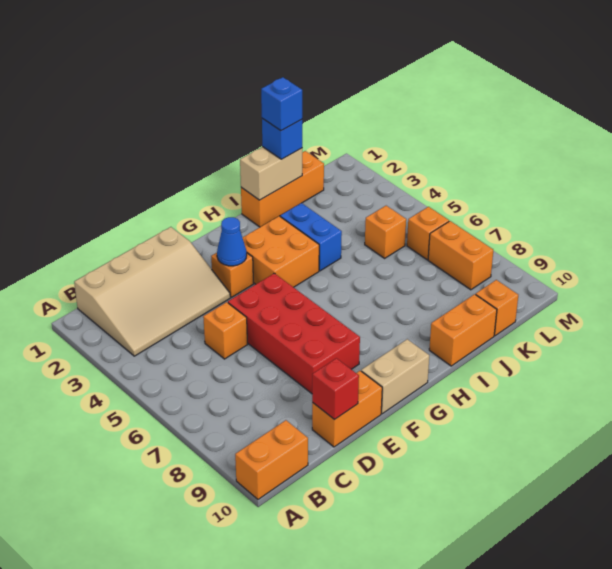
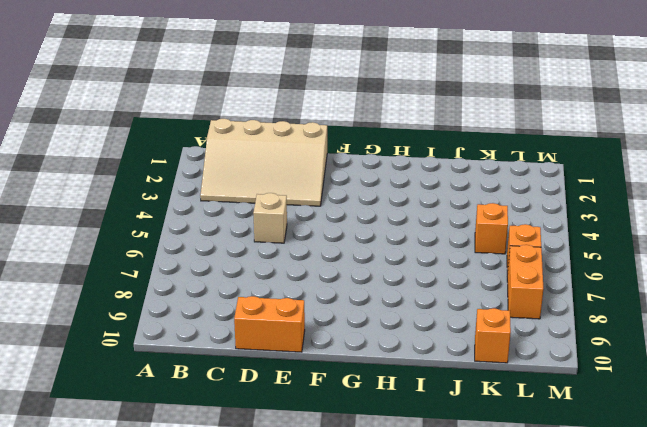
tan 1x1 brick [253,193,287,243] -> orange 1x1 brick [203,302,247,359]
none -> orange 1x2 brick [235,420,308,499]
none -> red 2x4 brick [228,273,360,394]
none -> orange 1x1 brick [211,253,253,297]

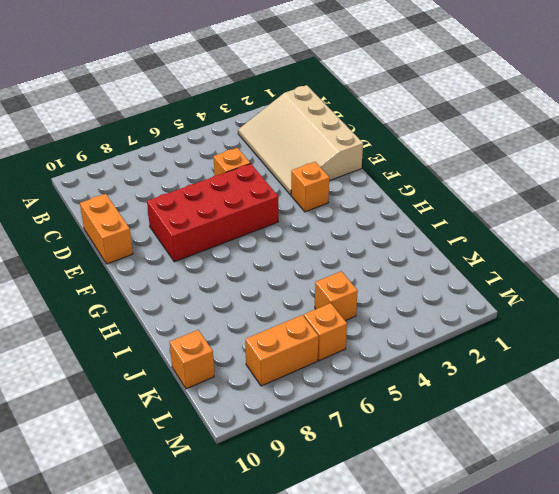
none -> orange 1x2 brick [235,420,308,499]
none -> tan 1x2 brick [361,339,429,414]
none -> orange 2x2 brick [243,216,319,287]

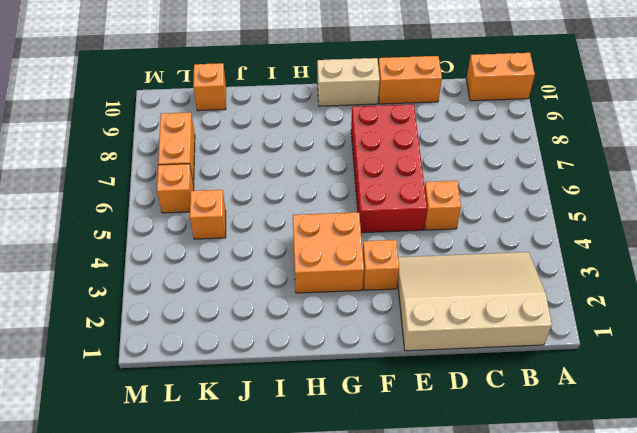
none -> orange 1x3 brick [241,151,324,227]
none -> blue 1x2 brick [280,203,342,271]
none -> orange 1x2 brick [429,294,497,366]

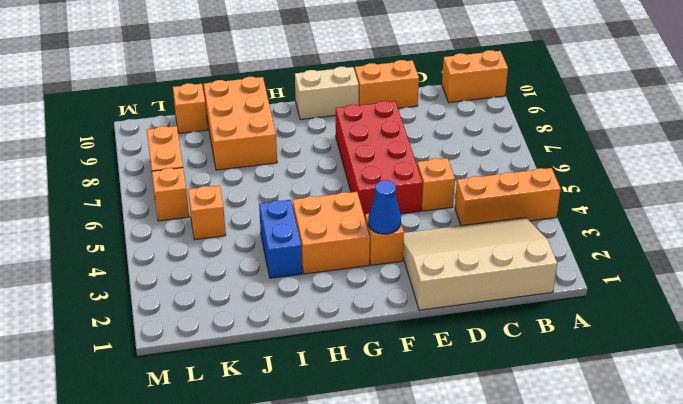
orange 1x3 brick [455,168,561,226] -> orange 1x3 brick moved to [241,151,324,227]
orange 2x3 brick [204,77,277,170] -> orange 1x2 brick [429,294,497,366]
none -> red 1x1 brick [312,358,359,420]
none -> tan 1x2 brick [240,147,303,200]
none -> blue 1x1 brick [262,118,302,159]

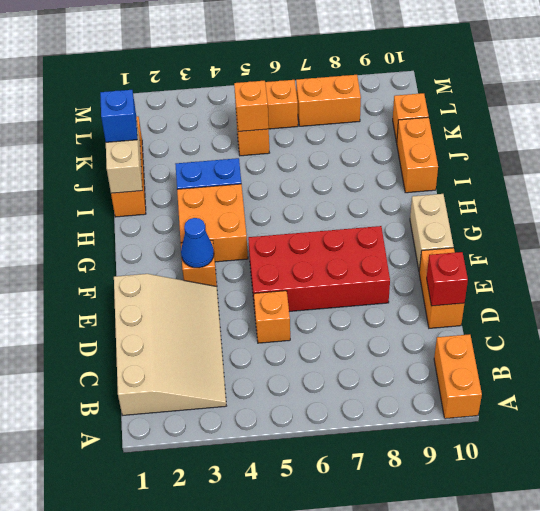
orange 1x1 brick [234,81,269,132] -> none
none -> blue 1x1 brick [261,77,302,131]

